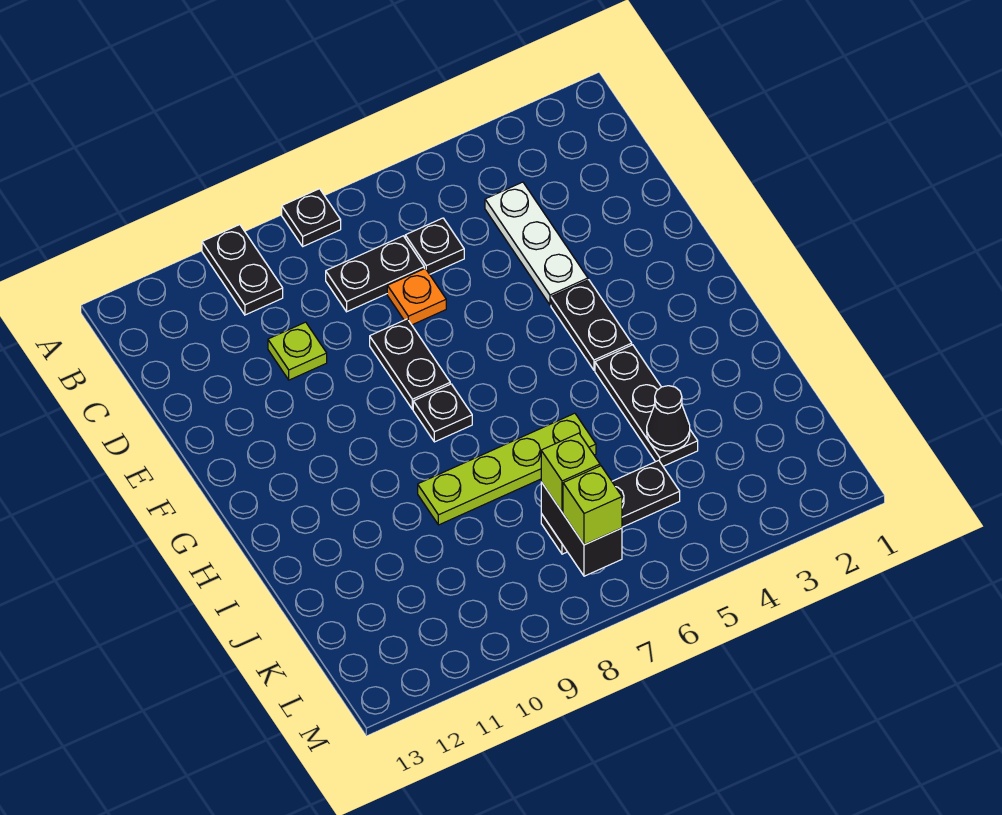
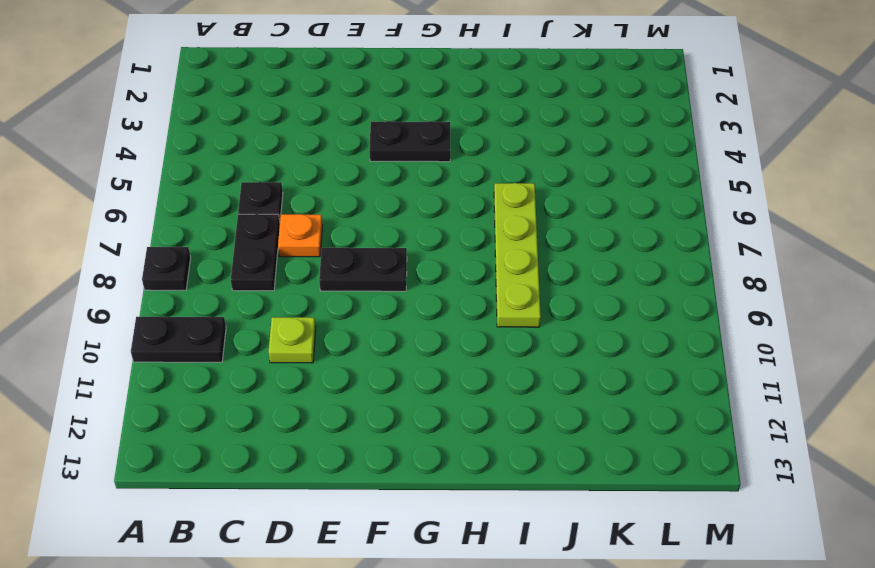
none -> white 1x3 plate [485,182,588,305]
none -> black 1x1 plate [413,384,472,442]
none -> black 1x3 plate [595,345,698,466]

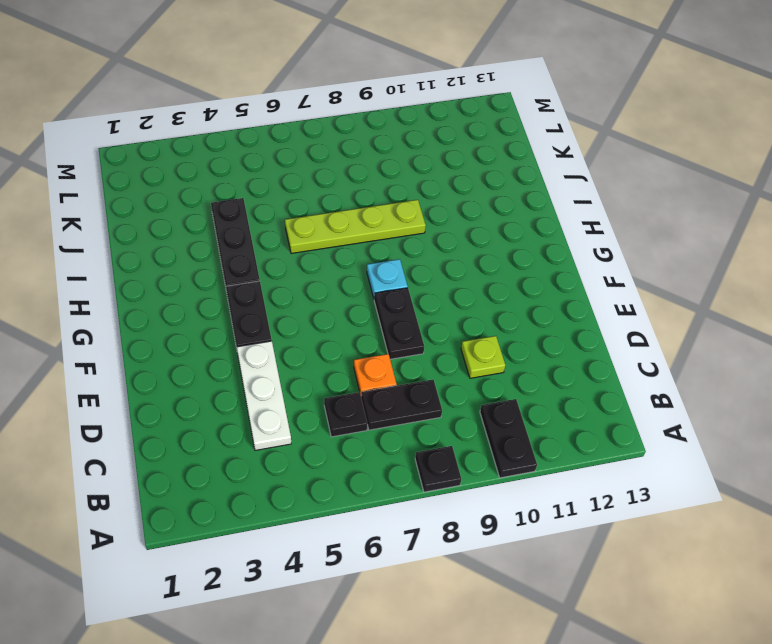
cyan 1x1 plate [367,259,408,298] -> black 1x1 plate [413,384,472,442]
none -> black 1x3 plate [541,460,680,554]
none -> black 1x1 cone [647,386,690,451]
none -> black 1x2 brick [541,482,622,576]

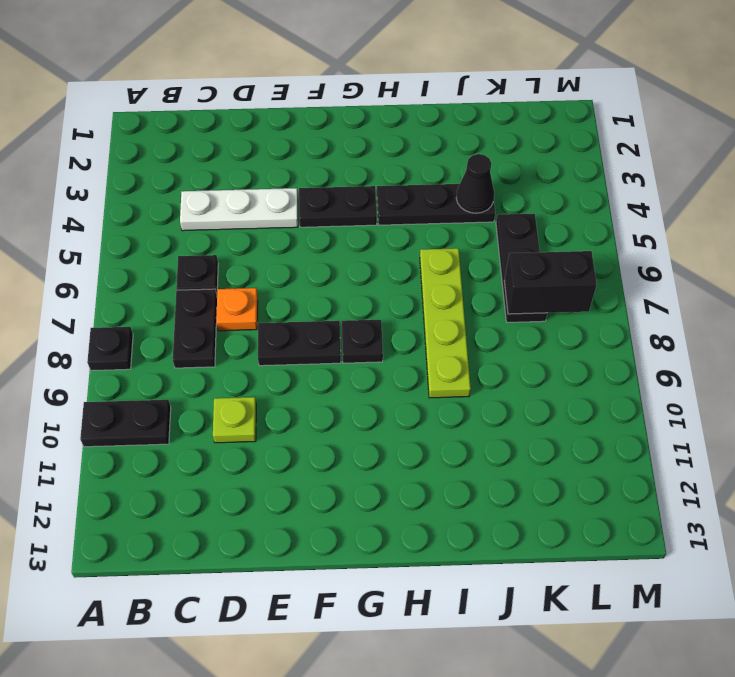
none -> lime 1x1 brick [541,433,600,512]
none -> lime 1x1 brick [563,466,622,545]

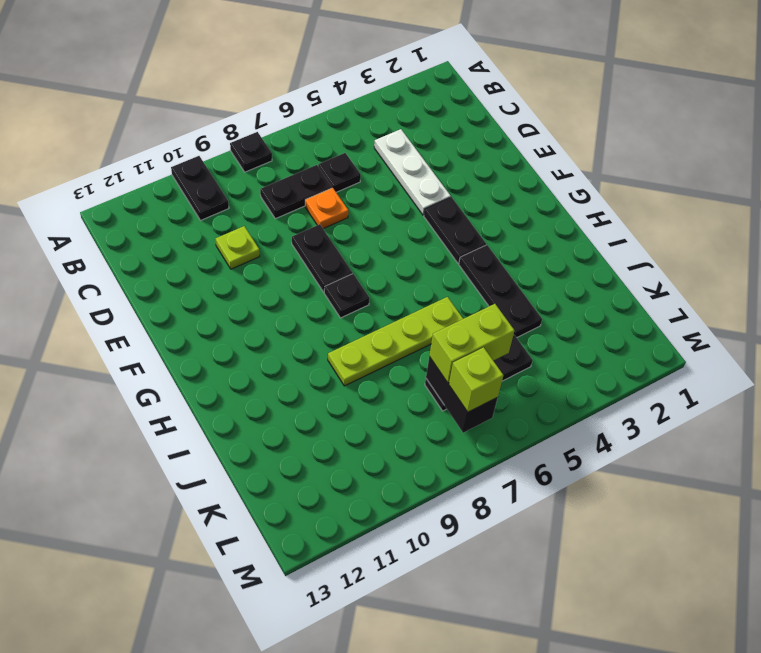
lime 1x2 brick [429,304,514,383] -> lime 1x1 brick [541,433,600,512]
none -> black 1x1 cone [647,386,690,451]

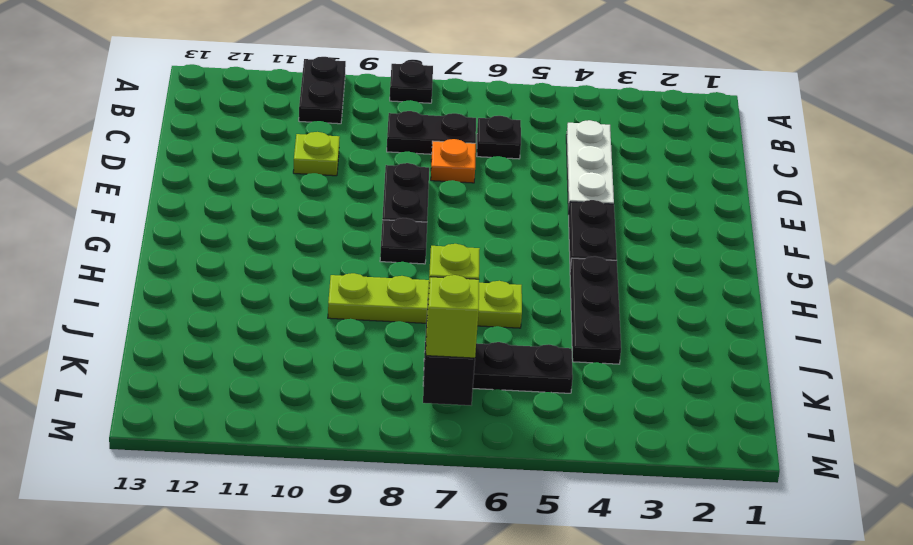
none -> black 1x1 cone [647,386,690,451]

